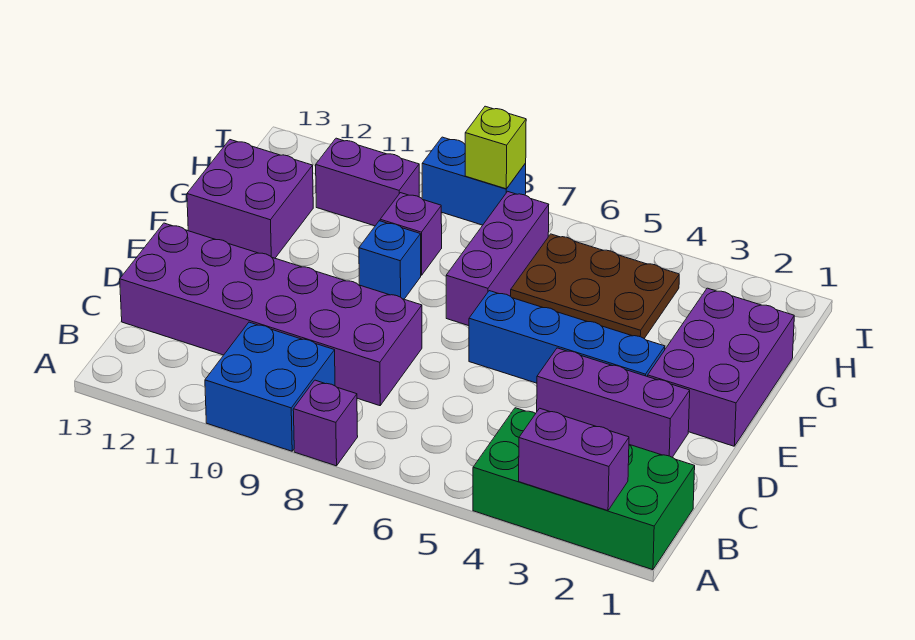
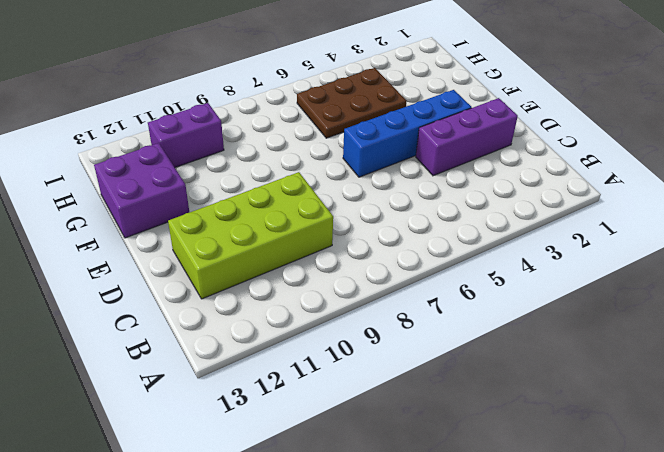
lime 2x4 brick [168,172,333,299] -> purple 2x6 brick [120,223,422,406]
none -> green 2x4 brick [473,408,695,570]
none -> purple 1x1 brick [293,380,358,466]
none -> blue 2x2 brick [205,322,335,451]

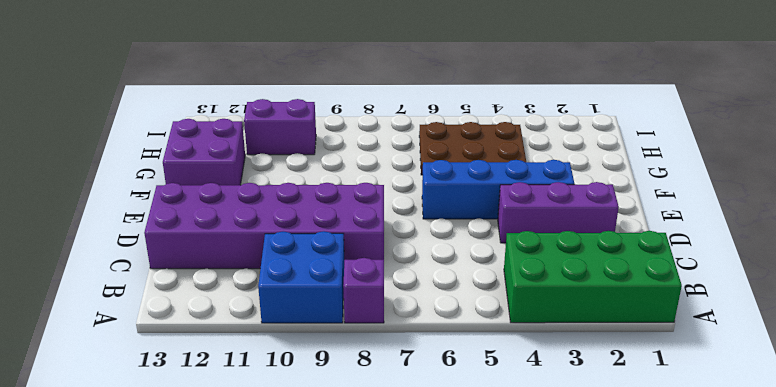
none -> purple 2x3 brick [648,288,794,446]
none -> purple 1x3 brick [446,191,549,326]
none -> blue 1x1 brick [359,221,421,299]

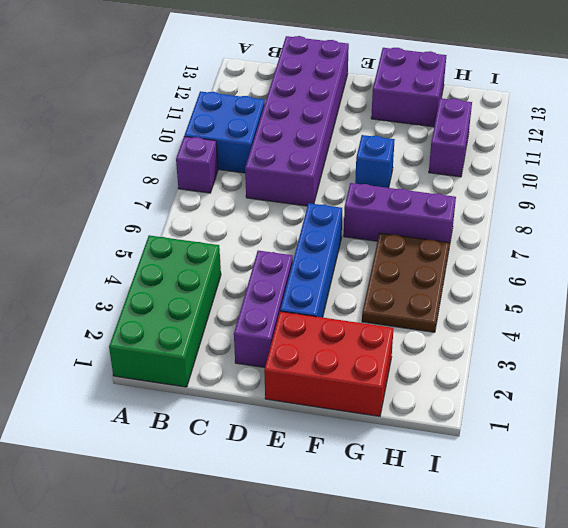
red 2x3 brick [264,311,394,416] -> purple 2x3 brick [648,288,794,446]
none -> purple 1x1 brick [380,193,442,275]
none -> blue 1x2 brick [422,137,526,225]
none -> purple 1x2 brick [519,408,629,511]

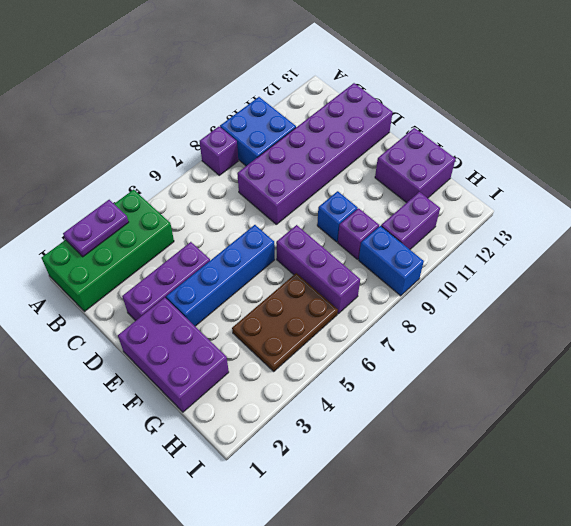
purple 1x2 plate [63,200,129,257] -> purple 1x2 brick [519,408,629,511]
blue 1x2 brick [359,226,424,296] -> blue 1x2 brick turned to [422,137,526,225]
none -> lime 1x1 brick [465,106,526,189]

